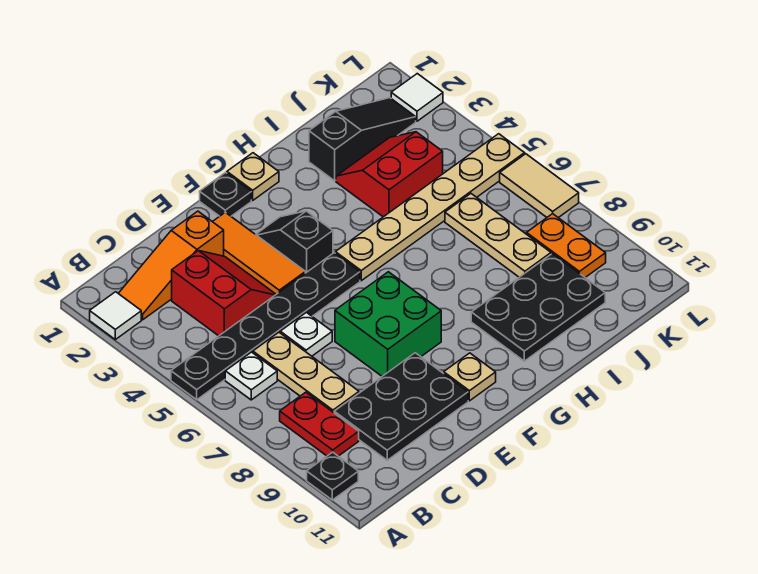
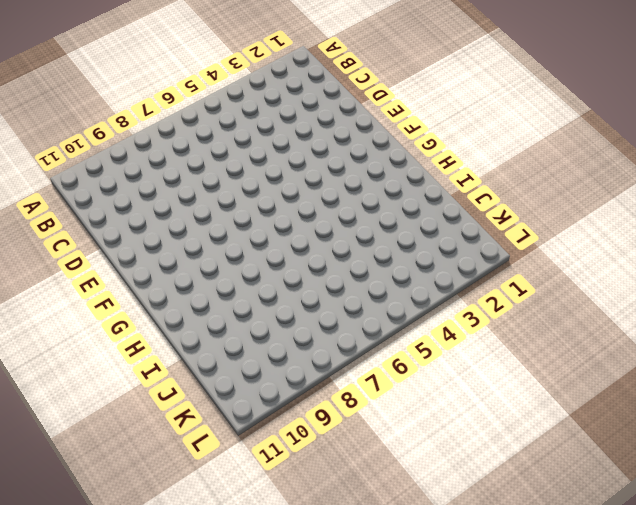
none -> white 1x1 tile [90,292,141,339]
none -> black 1x6 plate [171,253,360,400]
none -> black 1x1 plate [307,452,358,500]

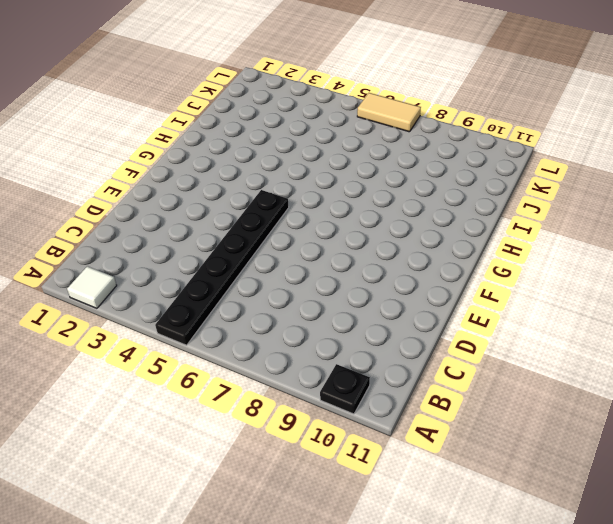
none -> orange 1x3 slope [118,211,224,320]
none -> white 1x1 plate [225,352,277,400]
none -> red 1x2 plate [280,392,359,456]

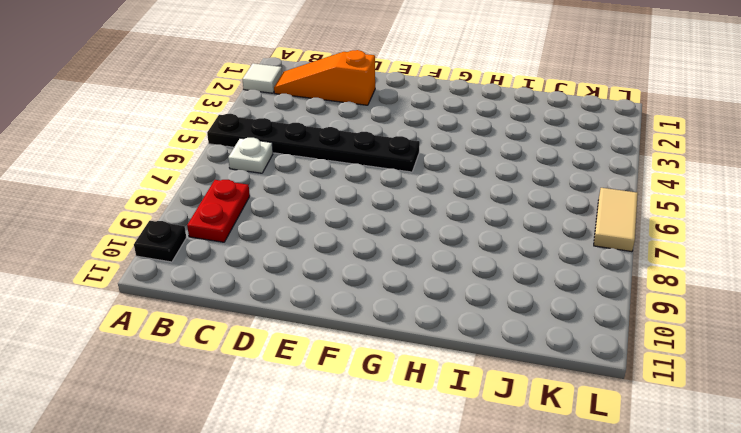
none -> red 2x2 slope [172,251,276,336]
none -> tan 1x3 plate [253,333,359,413]
none -> black 2x3 plate [334,353,468,460]

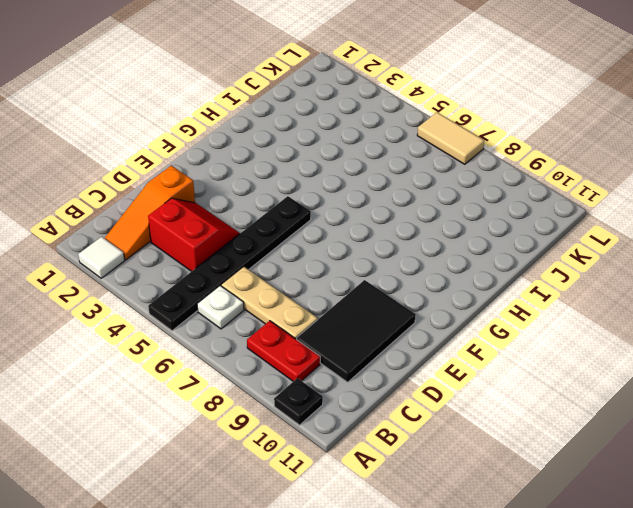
black 2x3 tile [297,280,416,382] -> black 2x3 plate [334,353,468,460]
none -> white 1x1 plate [280,312,332,356]
none -> orange 1x3 tile [213,212,305,294]
none -> green 2x2 brick [335,272,441,376]

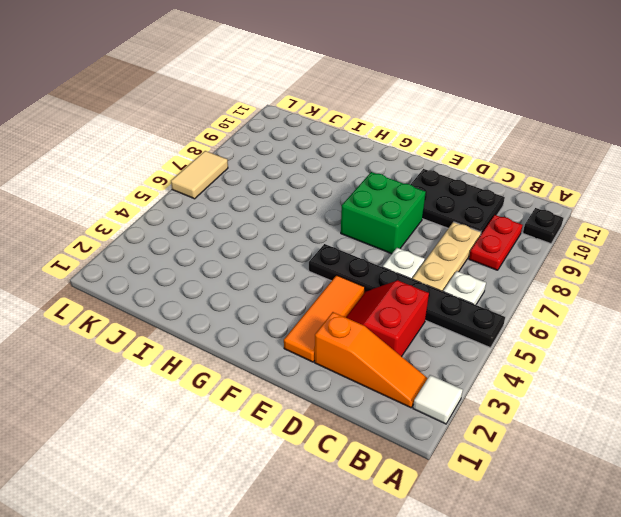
none -> black 1x1 plate [200,173,251,216]
none -> black 1x2 slope [256,211,333,273]
none -> tan 1x1 plate [444,353,496,401]

